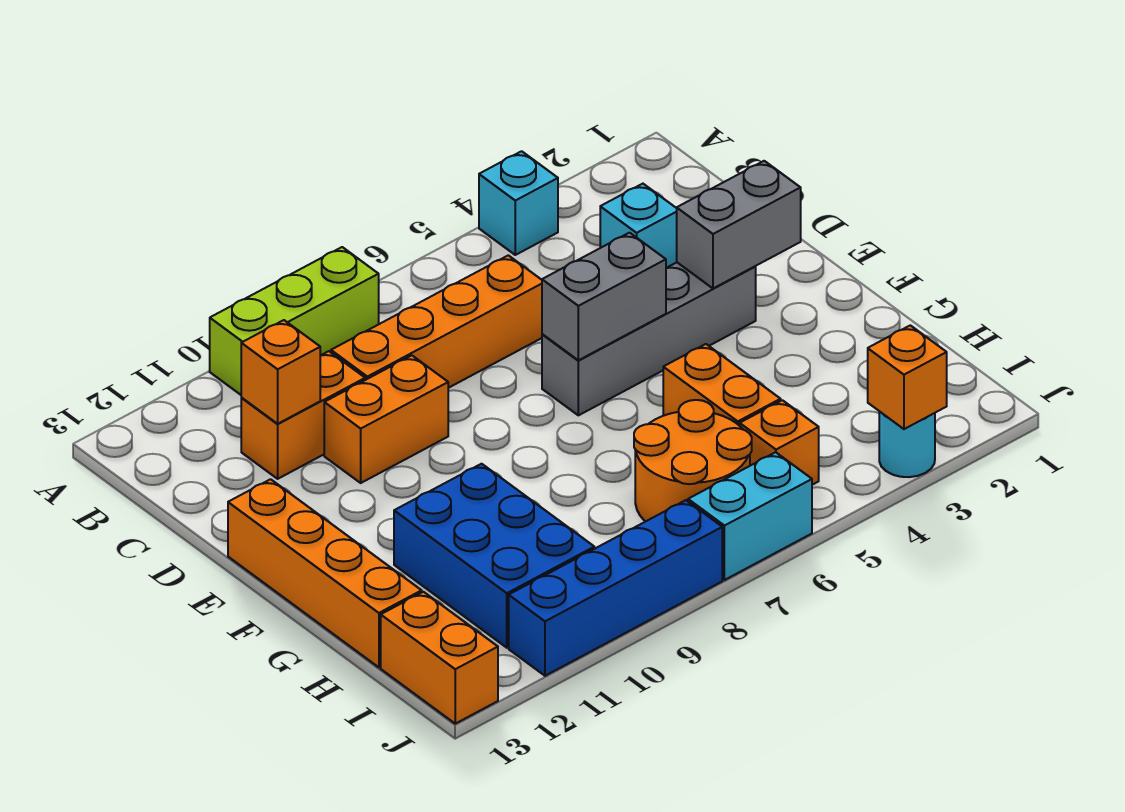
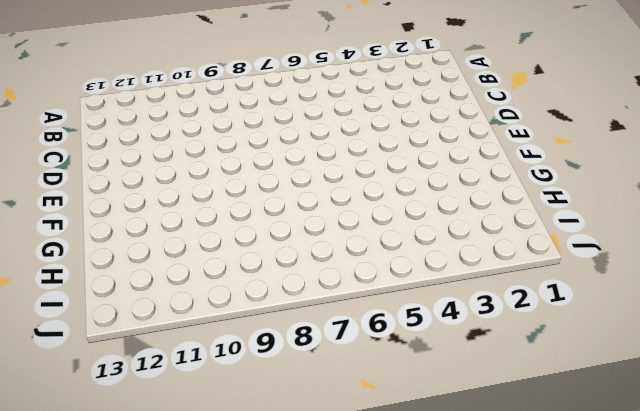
none -> cyan 1x1 brick [479,151,558,255]
none -> lime 1x3 brick [210,247,379,395]
none -> cyan 1x1 brick [600,184,677,268]

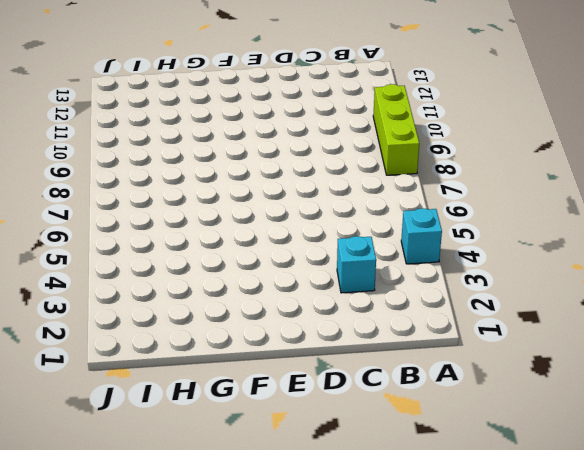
none -> orange 1x4 brick [331,255,542,388]
none -> orange 1x2 brick [241,351,365,479]
none -> orange 1x2 brick [324,355,448,483]

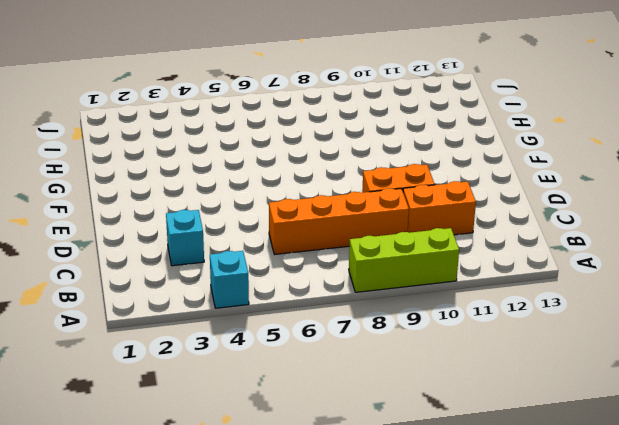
none -> grey 1x4 brick [542,263,756,415]
none -> orange 1x4 brick [228,479,422,667]
none -> orange 1x2 brick [663,344,781,426]

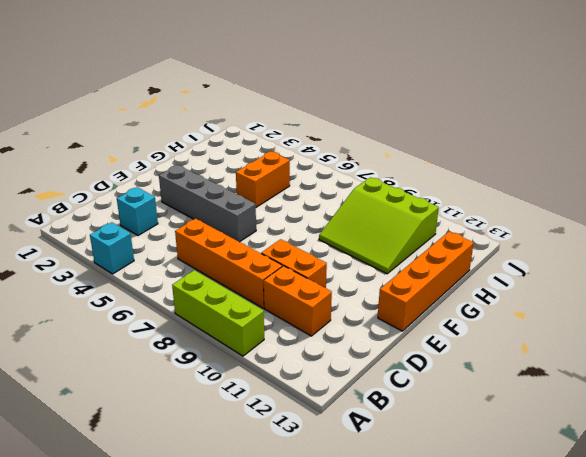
lime 3x3 slope [319,177,439,274] -> blue 2x3 brick [394,464,594,648]
none -> orange 2x2 round brick [634,400,752,522]
none -> orange 1x1 brick [740,400,819,485]
none -> orange 1x2 brick [381,592,498,724]

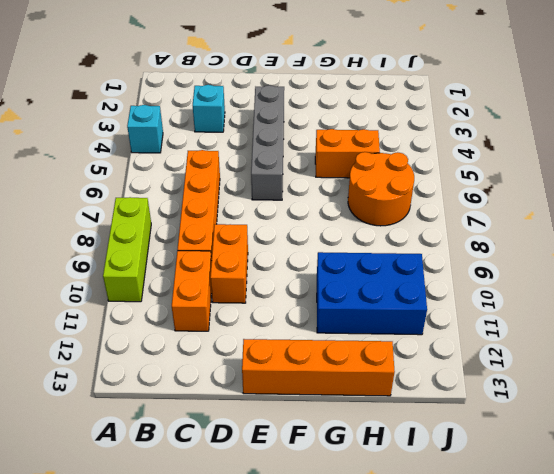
none -> orange 1x1 brick [740,400,819,485]
none -> orange 1x2 brick [381,592,498,724]
none -> cyan 1x1 round brick [879,411,935,477]

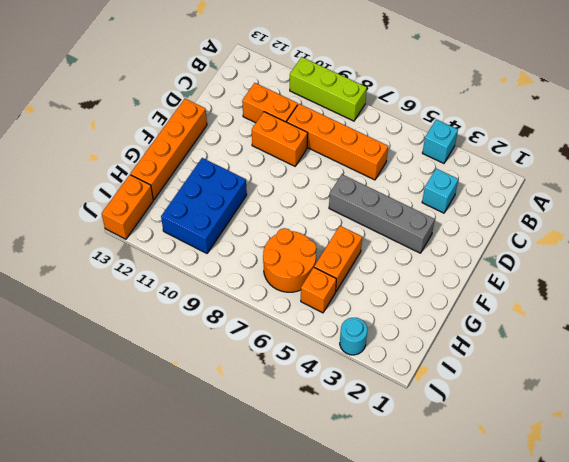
none -> cyan 1x2 brick [688,452,812,580]
none -> blue 1x4 brick [509,500,722,676]
none -> orange 1x1 brick [241,320,320,424]

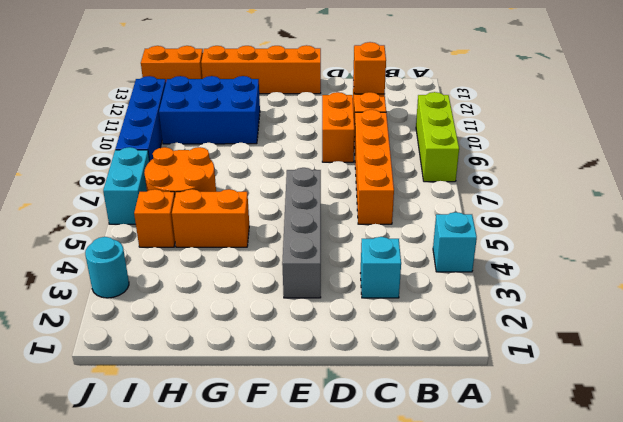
none -> grey 1x2 brick [677,161,801,288]
none -> grey 1x2 brick [542,233,666,360]
none -> orange 1x1 brick [868,325,947,429]

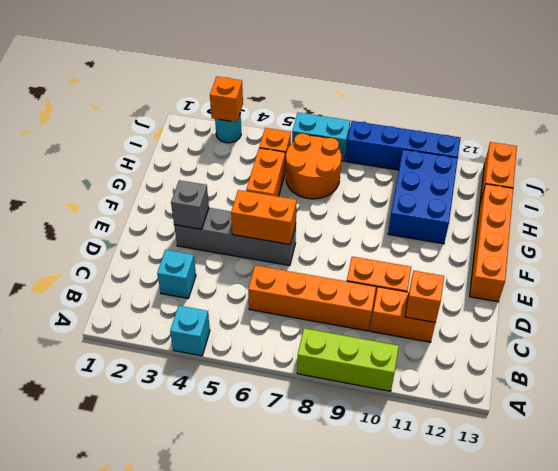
grey 1x1 brick [171,180,209,229] -> grey 1x2 brick [677,161,801,288]
orange 1x2 brick [231,190,297,244] -> grey 1x2 brick [542,233,666,360]

